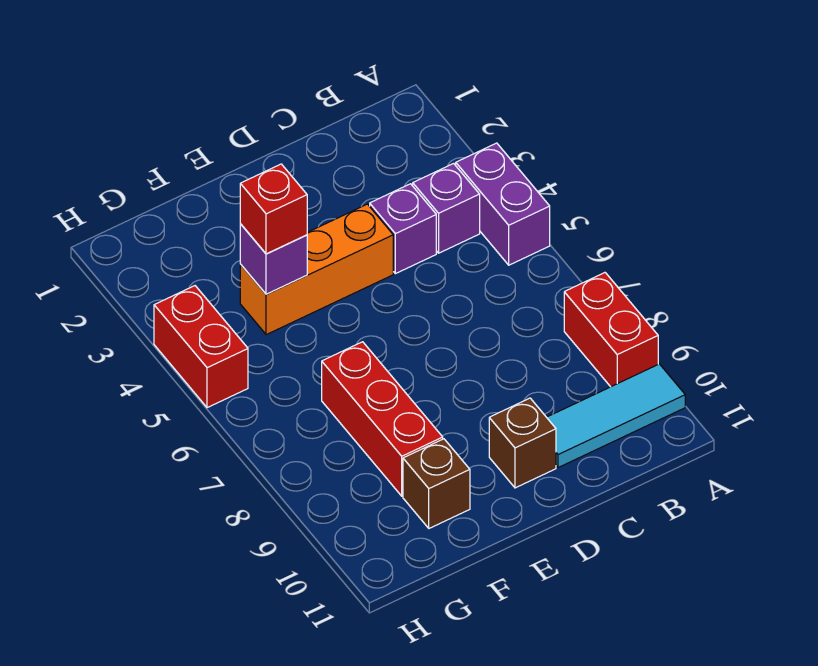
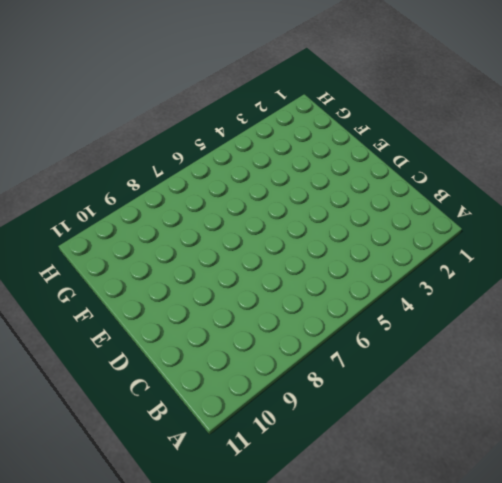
none -> purple 1x2 brick [456,143,550,265]
none -> red 1x2 brick [564,273,658,387]
none -> cyan 1x3 tile [547,364,685,468]

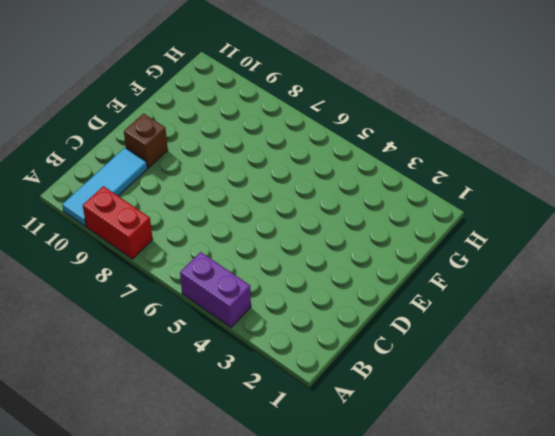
none -> purple 1x1 brick [413,163,480,253]
none -> purple 1x1 brick [370,184,436,274]
none -> orange 1x3 brick [240,204,393,335]

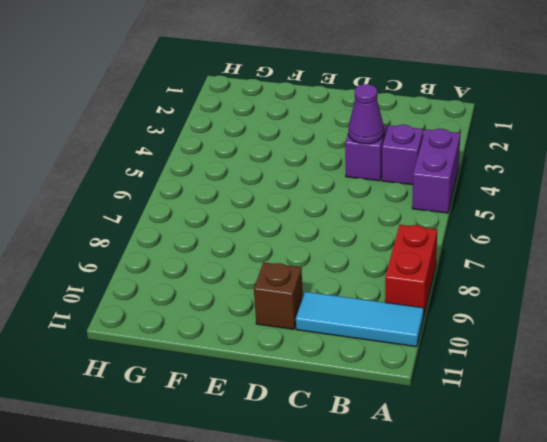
purple 1x1 cone [348,84,384,144] -> none
none -> orange 1x3 brick [240,204,393,335]
none -> red 1x3 brick [322,342,443,496]
none -> brown 1x1 brick [403,439,470,528]

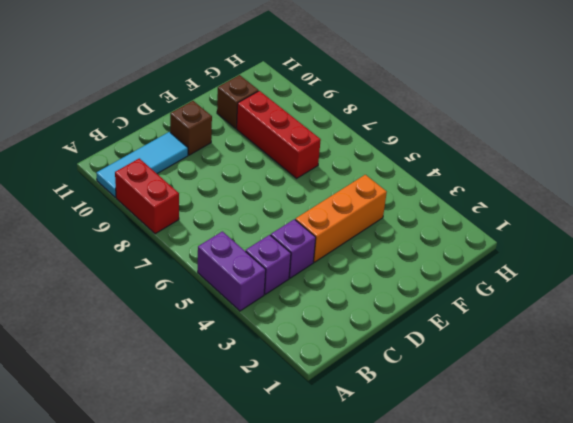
none -> red 1x2 brick [154,286,248,408]
none -> purple 1x1 brick [240,224,307,294]
none -> red 1x1 brick [240,164,307,254]

